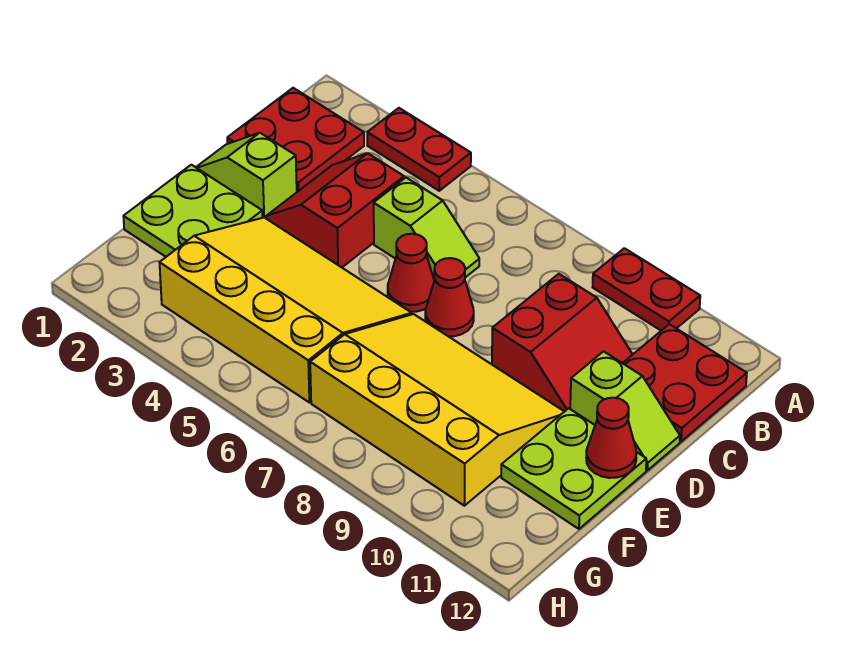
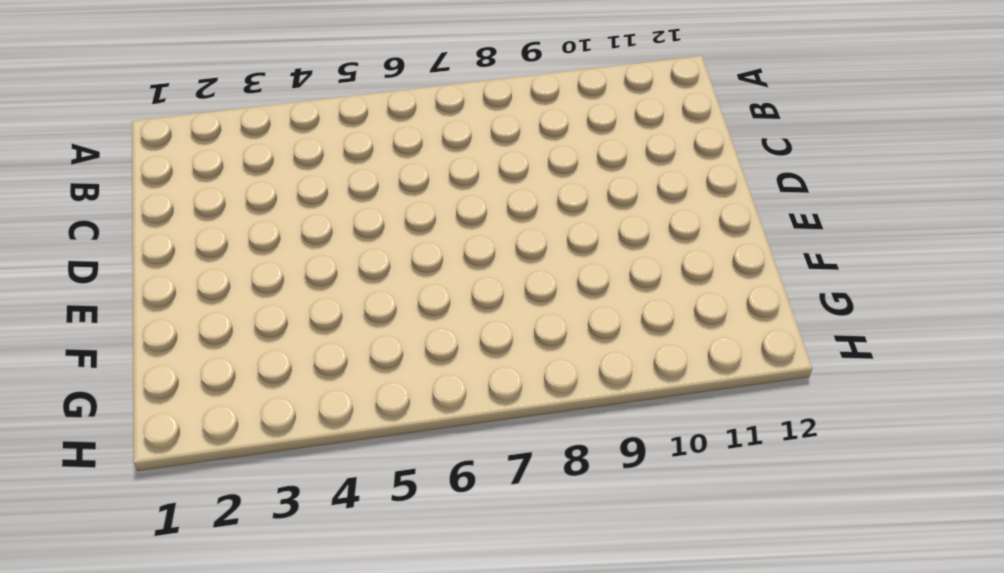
none -> red 1x2 plate [367,108,471,191]
none -> red 1x2 plate [593,248,700,331]
none -> red 2x2 plate [227,88,364,192]

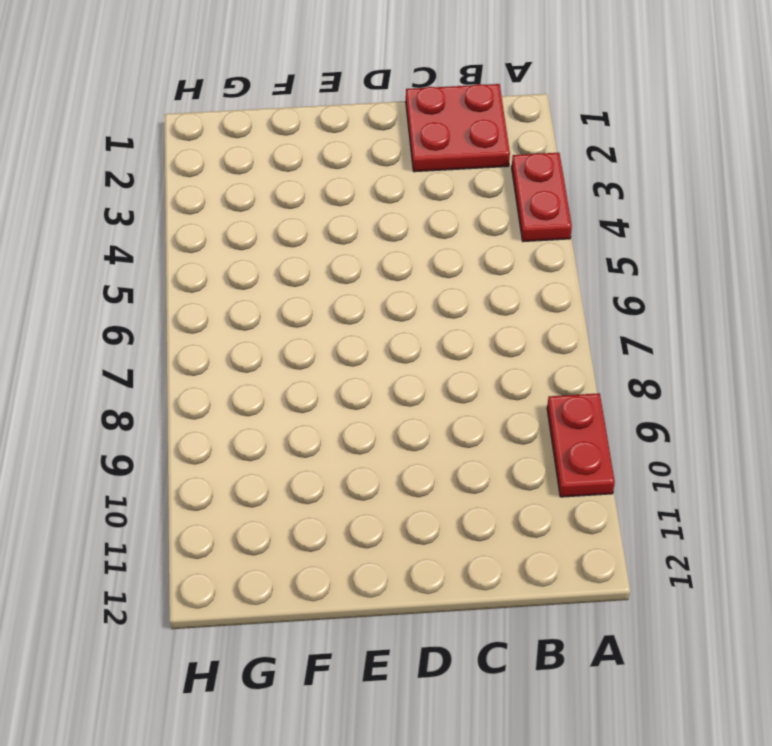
none -> red 2x2 plate [623,324,747,442]
none -> red 2x2 slope [266,153,404,267]
none -> lime 1x2 slope [374,178,479,280]

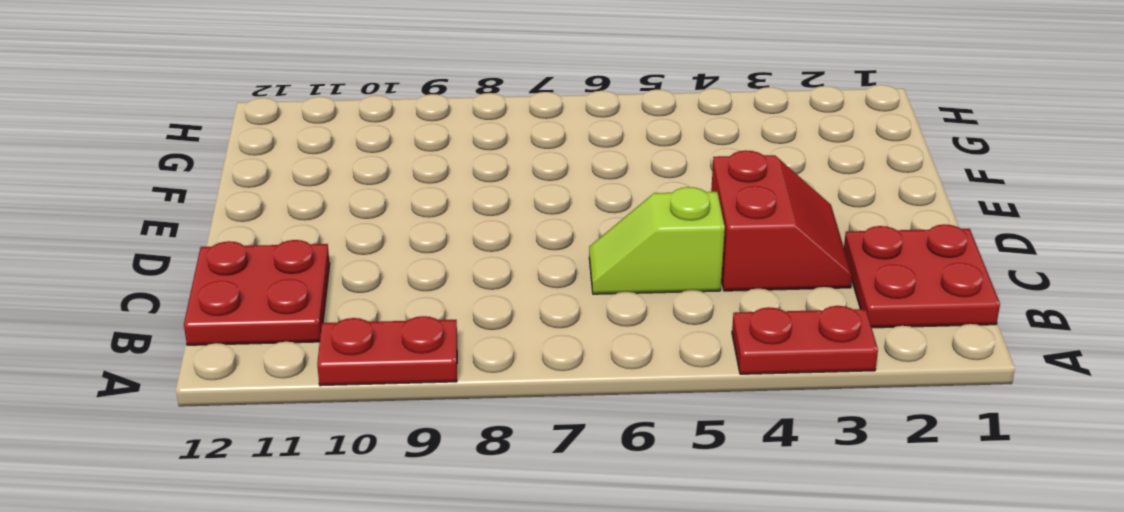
none -> red 2x2 slope [492,274,633,412]
none -> lime 1x2 slope [196,133,297,218]
none -> red 1x1 cone [388,234,434,312]

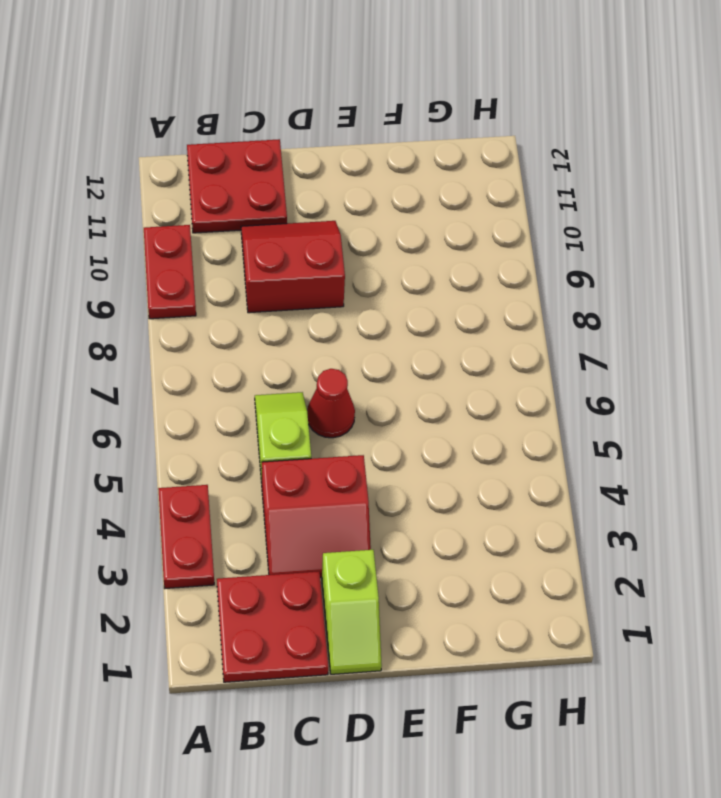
none -> red 1x1 cone [425,258,474,337]
none -> lime 1x2 slope [570,351,680,470]
none -> lime 2x2 plate [123,165,263,257]

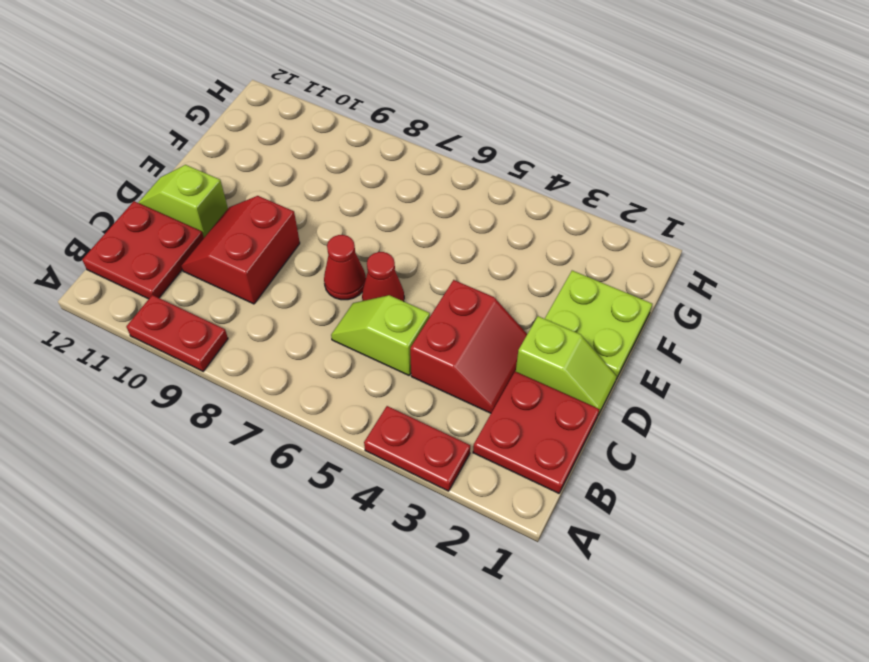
none -> yellow 3x4 slope [159,218,412,402]
none -> yellow 3x4 slope [310,314,564,506]
none -> lime 2x2 plate [501,408,646,529]

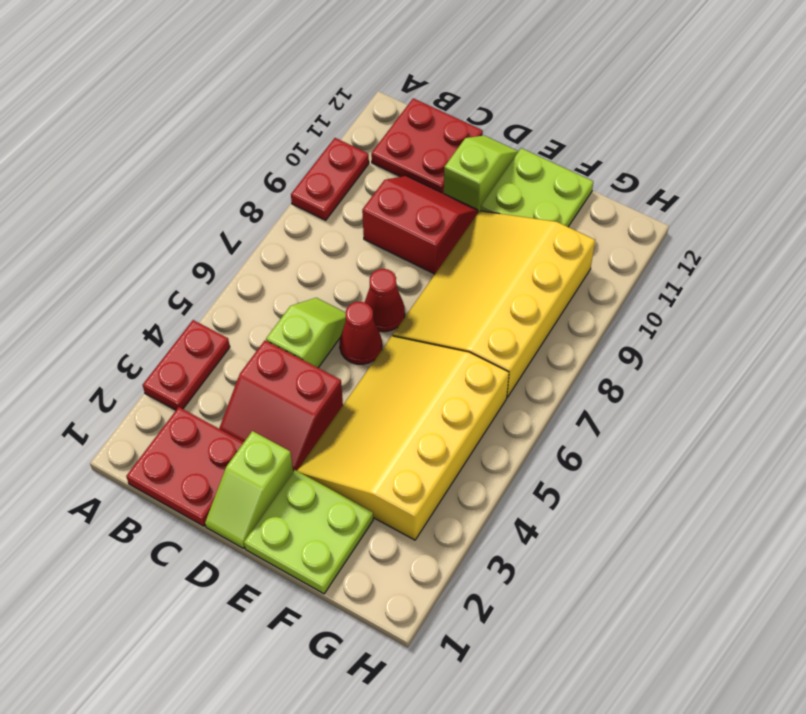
none -> red 1x1 cone [586,398,636,478]

